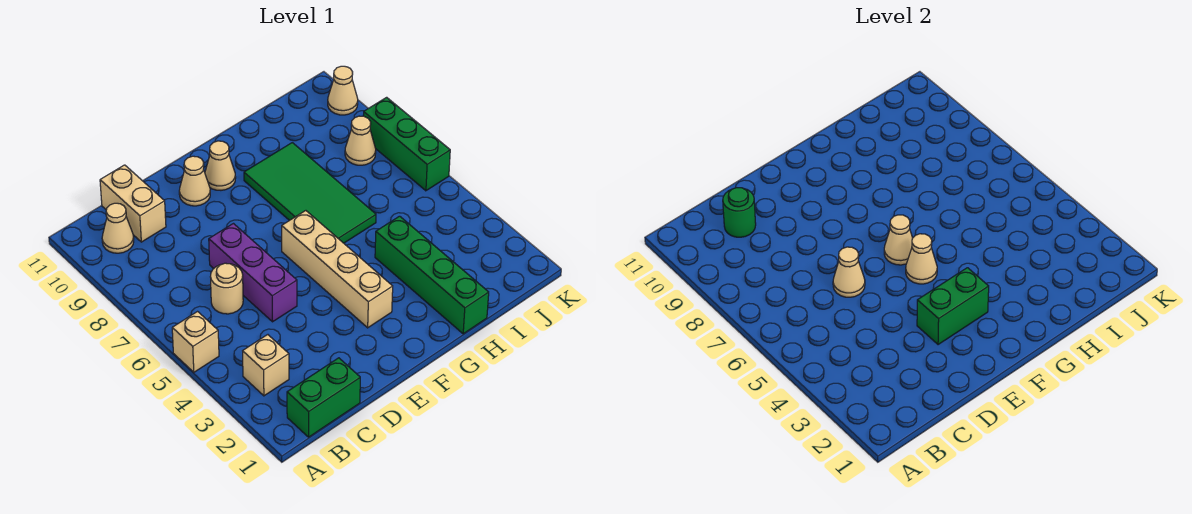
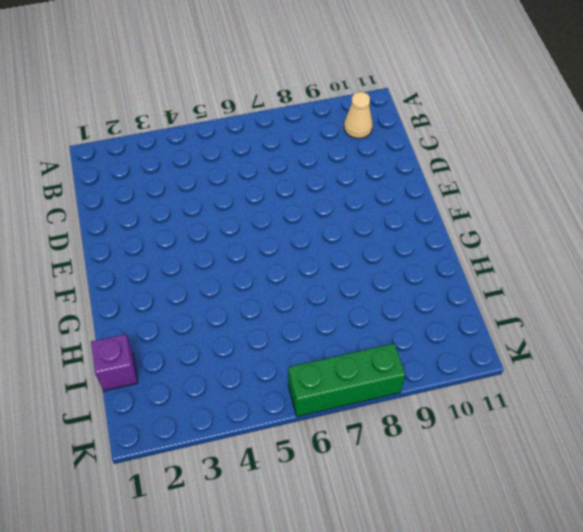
purple 1x1 brick [91,334,138,391] -> none
none -> tan 1x1 brick [172,312,219,372]
none -> green 1x2 brick [287,358,360,437]
none -> tan 1x1 brick [243,335,289,396]

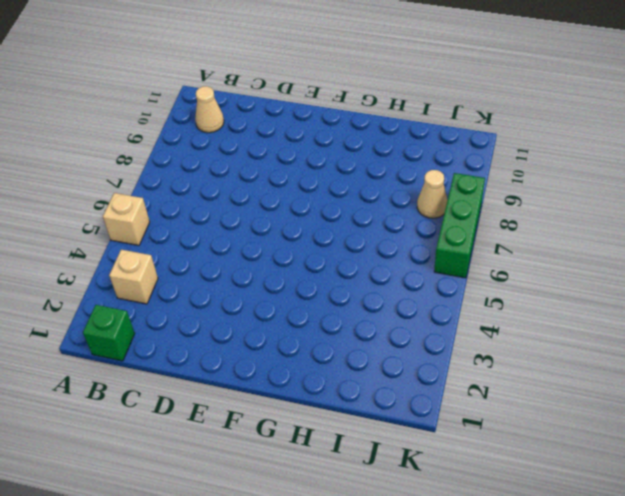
green 1x1 brick [83,305,135,361] -> green 1x2 brick [287,358,360,437]
none -> tan 1x1 round brick [210,263,243,314]
none -> tan 1x2 brick [100,165,166,242]
none -> purple 1x3 brick [209,224,297,322]

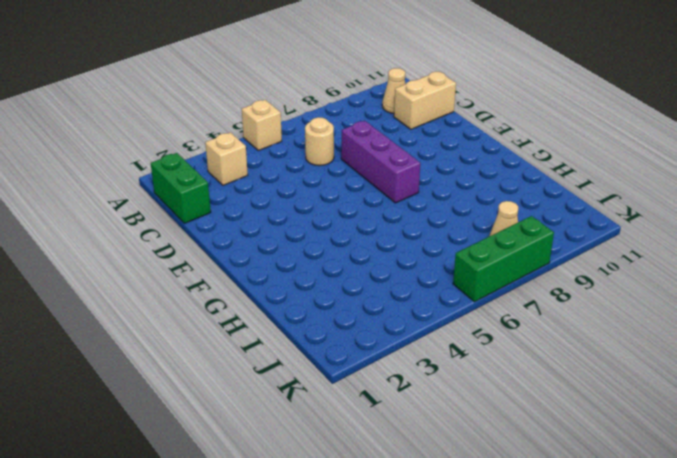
purple 1x3 brick [341,121,420,203] -> purple 1x3 brick turned to [209,224,297,322]
none -> tan 1x1 cone [179,156,210,206]
none -> tan 1x4 brick [282,211,393,328]
none -> tan 1x1 cone [205,141,236,190]

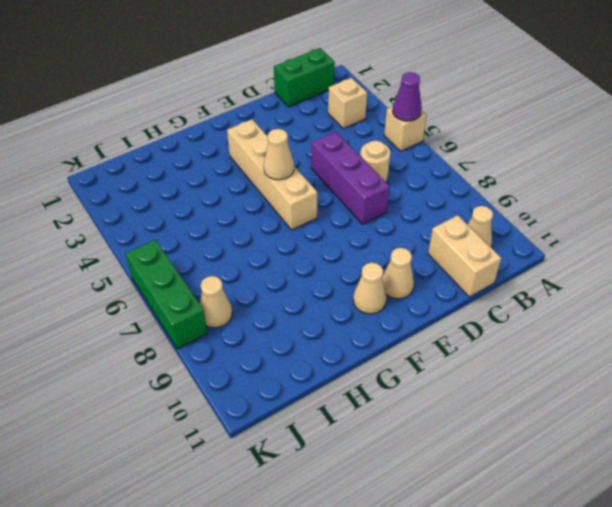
purple 1x1 cone [393,72,422,121] -> none
none -> green 2x4 tile [244,143,376,243]
none -> green 1x4 brick [375,216,489,334]
none -> tan 1x1 cone [328,66,358,115]

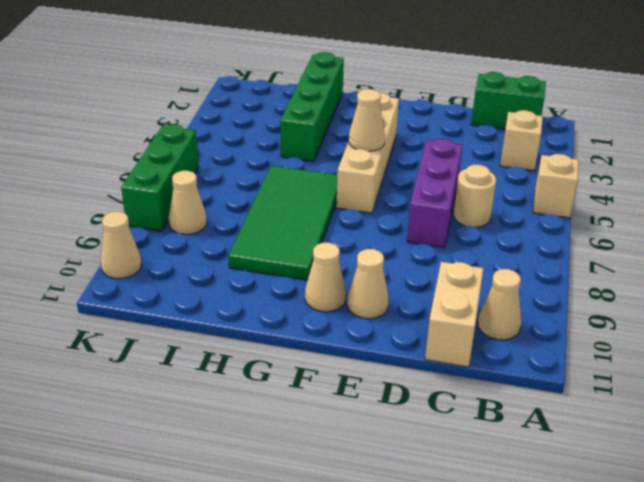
none -> green 1x1 round brick [723,188,756,237]
none -> tan 1x1 cone [833,247,865,297]
none -> green 1x2 brick [917,268,989,345]

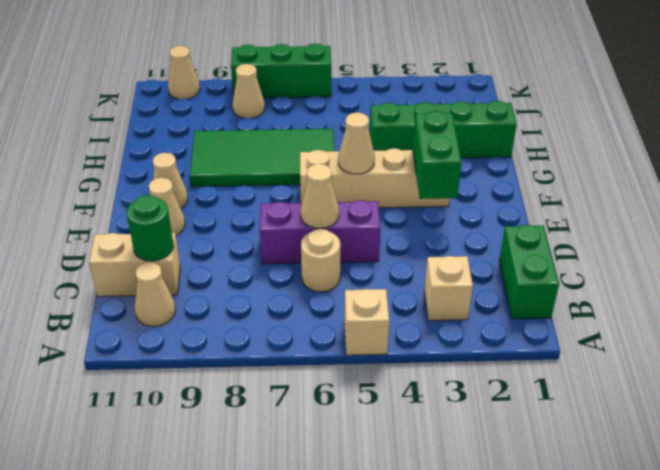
none -> tan 1x1 cone [884,215,912,265]

